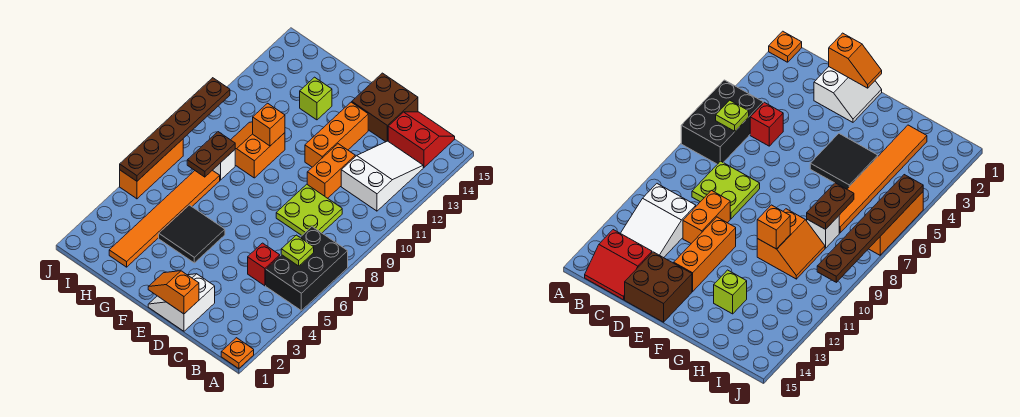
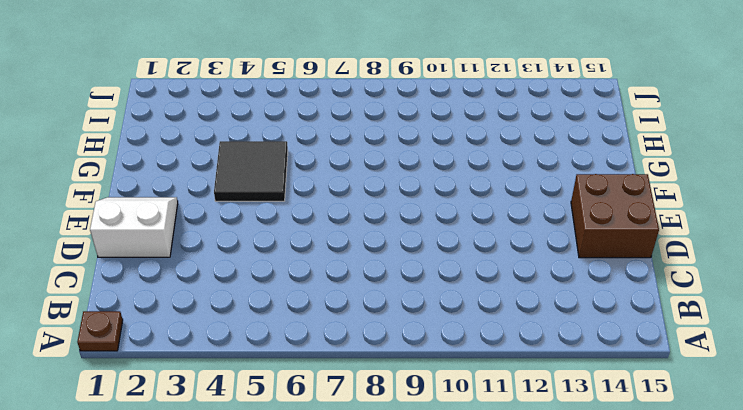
brown 1x1 plate [77,311,123,351] -> orange 1x1 plate [221,338,254,369]
none -> black 2x3 brick [266,227,348,310]
none -> white 2x3 slope [341,141,423,211]
none -> red 2x2 slope [388,112,455,167]

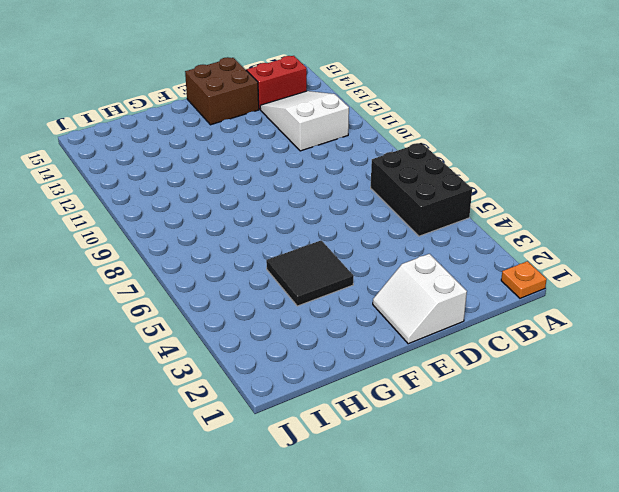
none -> red 1x1 brick [248,243,280,286]
none -> lime 2x2 plate [276,184,342,235]
none -> orange 1x2 brick [307,144,355,198]

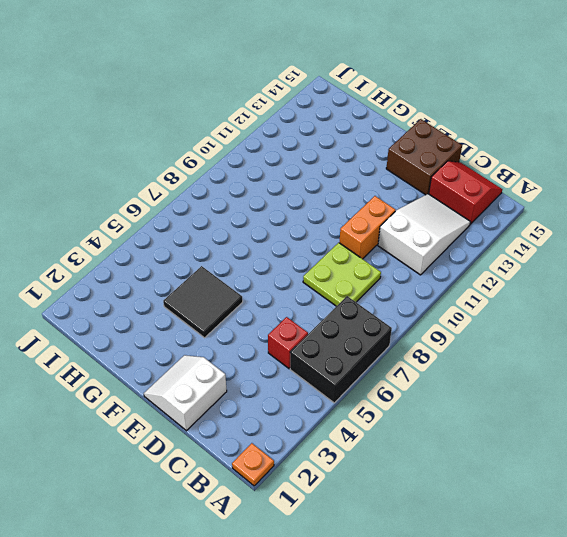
none -> orange 1x3 brick [305,102,368,167]
none -> orange 2x2 slope [231,122,285,178]
none -> lime 1x1 brick [300,77,332,120]

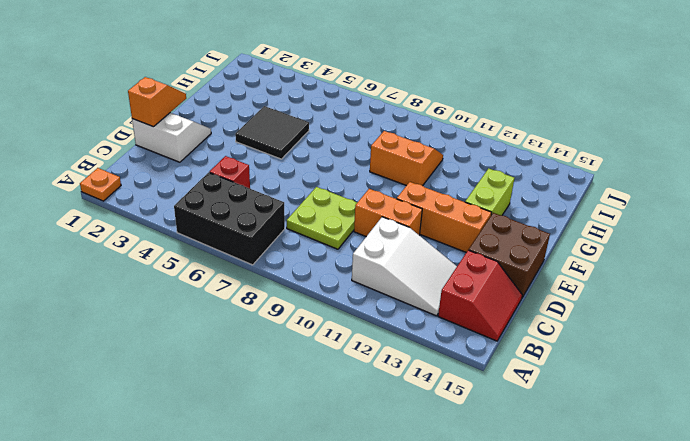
lime 1x2 brick [465,168,515,215] -> lime 1x1 brick [300,77,332,120]
none -> orange 1x6 tile [109,170,220,267]
none -> white 1x1 brick [213,150,235,180]
none -> orange 1x3 brick [120,139,183,199]

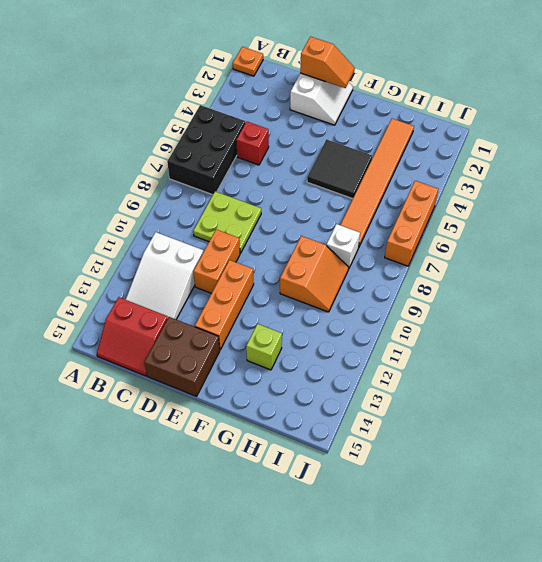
none -> lime 1x1 plate [281,235,314,266]
none -> orange 1x1 brick [253,103,285,146]
none -> brown 1x2 plate [187,132,235,177]

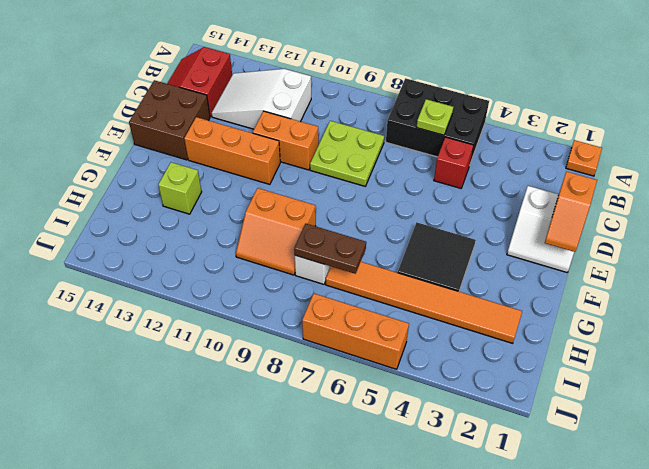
none -> orange 1x1 brick [253,103,285,146]
none -> brown 1x6 plate [120,78,230,181]

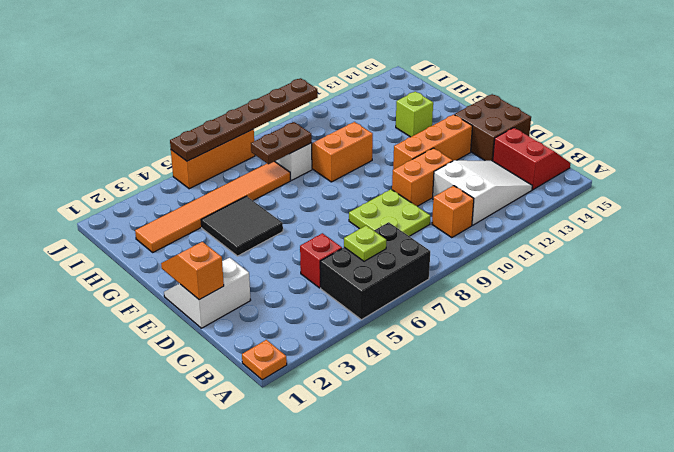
orange 1x1 brick [432,186,474,238] -> orange 1x1 brick moved to [253,103,285,146]

